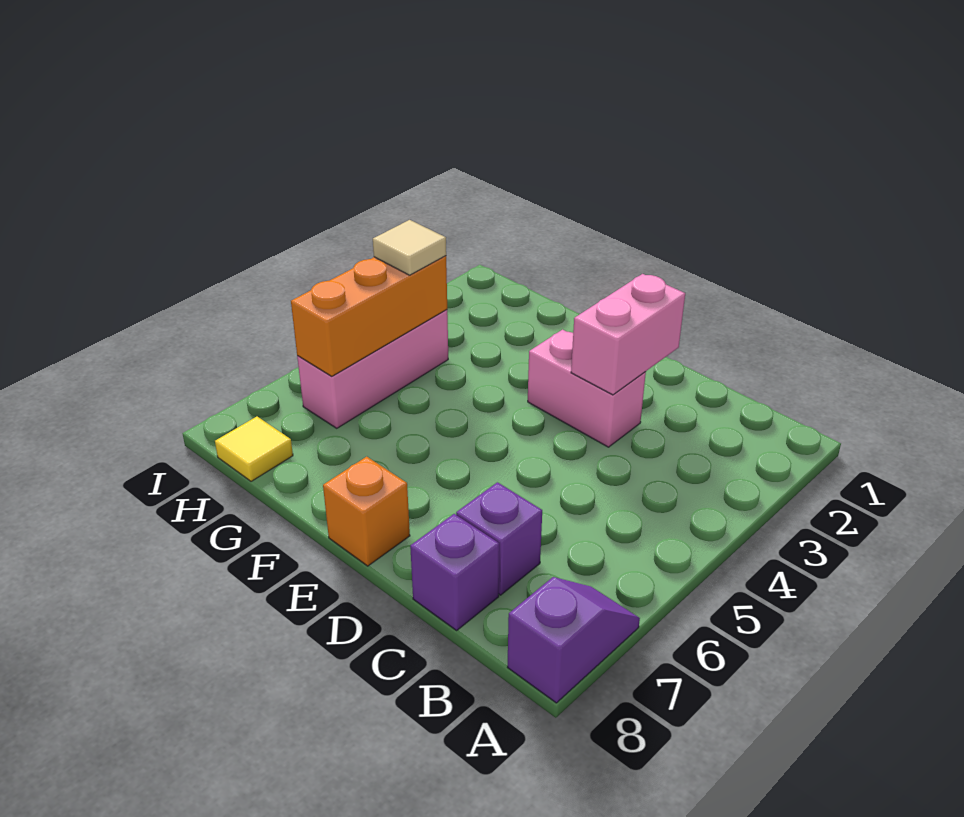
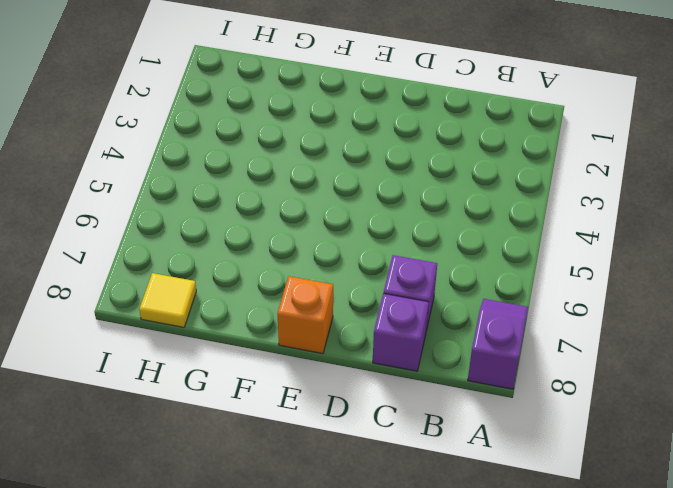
none -> pink 1x2 brick [528,330,646,447]
none -> pink 1x3 brick [297,310,448,428]

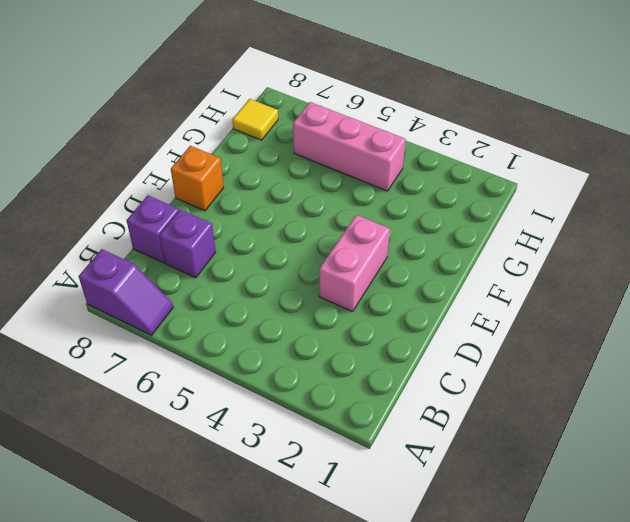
none -> pink 1x2 brick [571,274,685,395]
none -> orange 1x3 brick [291,256,447,376]

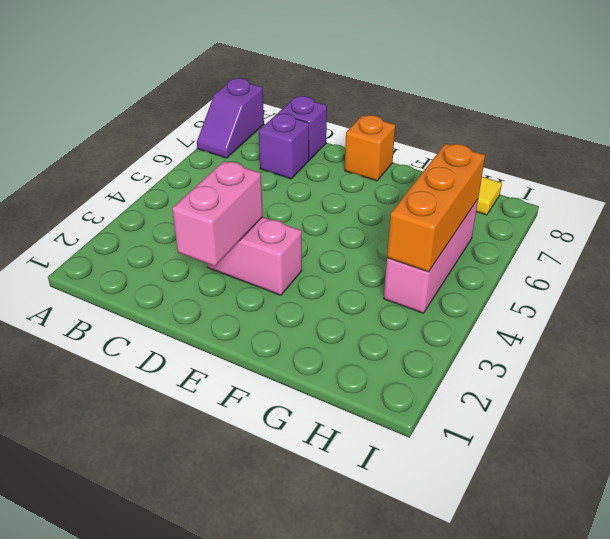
none -> tan 1x1 tile [373,220,446,275]

